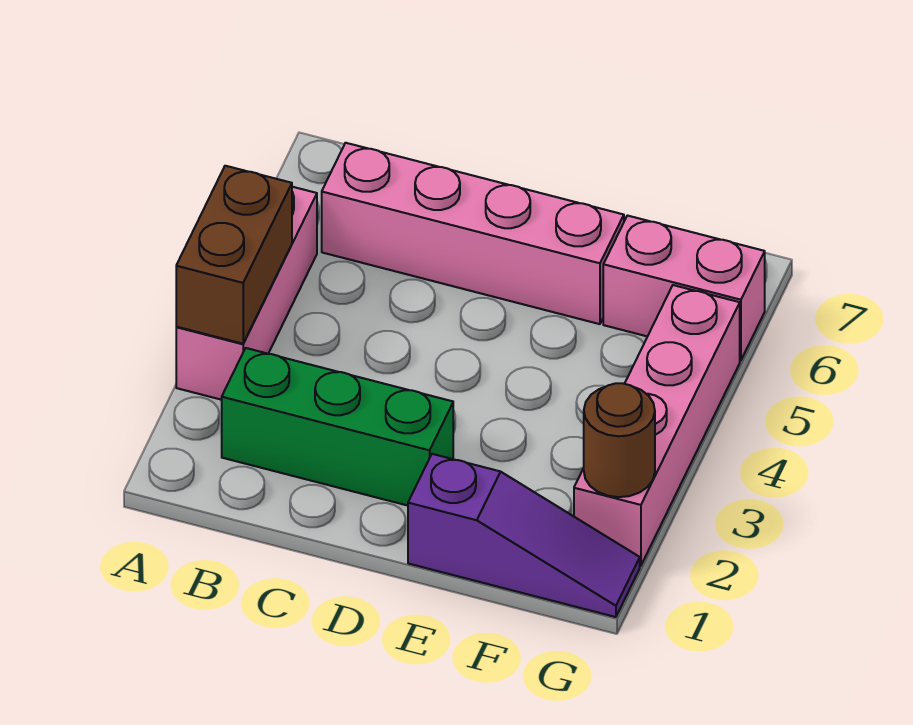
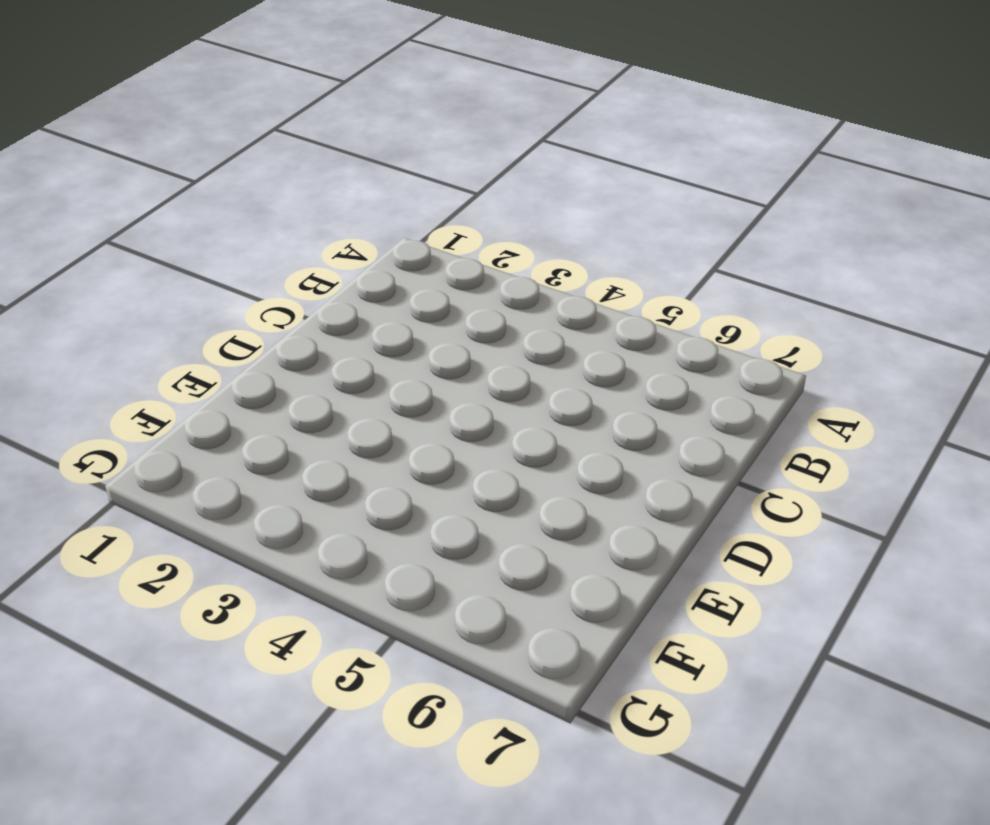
none -> pink 1x3 brick [176,187,317,400]
none -> green 1x3 brick [222,348,453,506]

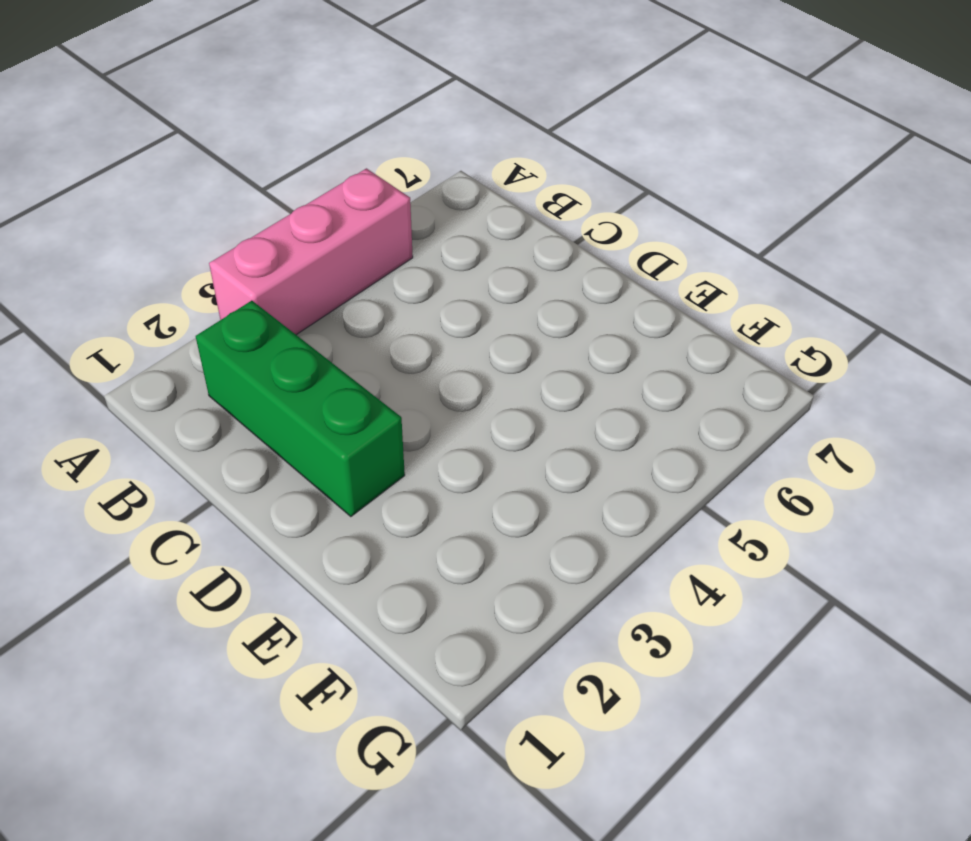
none -> pink 1x4 brick [322,143,624,324]
none -> purple 1x3 slope [408,454,640,617]

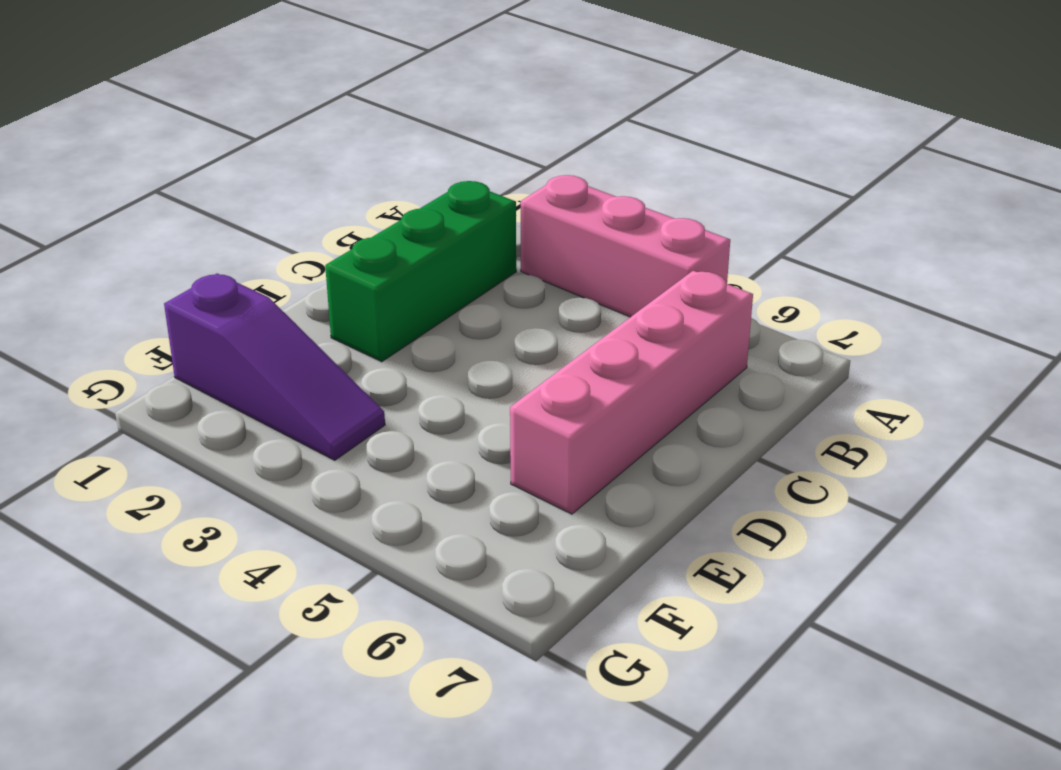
purple 1x3 slope [164,273,385,460] -> purple 1x3 slope turned to [408,454,640,617]
none -> pink 1x2 brick [603,216,765,361]
none -> pink 1x4 brick [574,285,740,566]

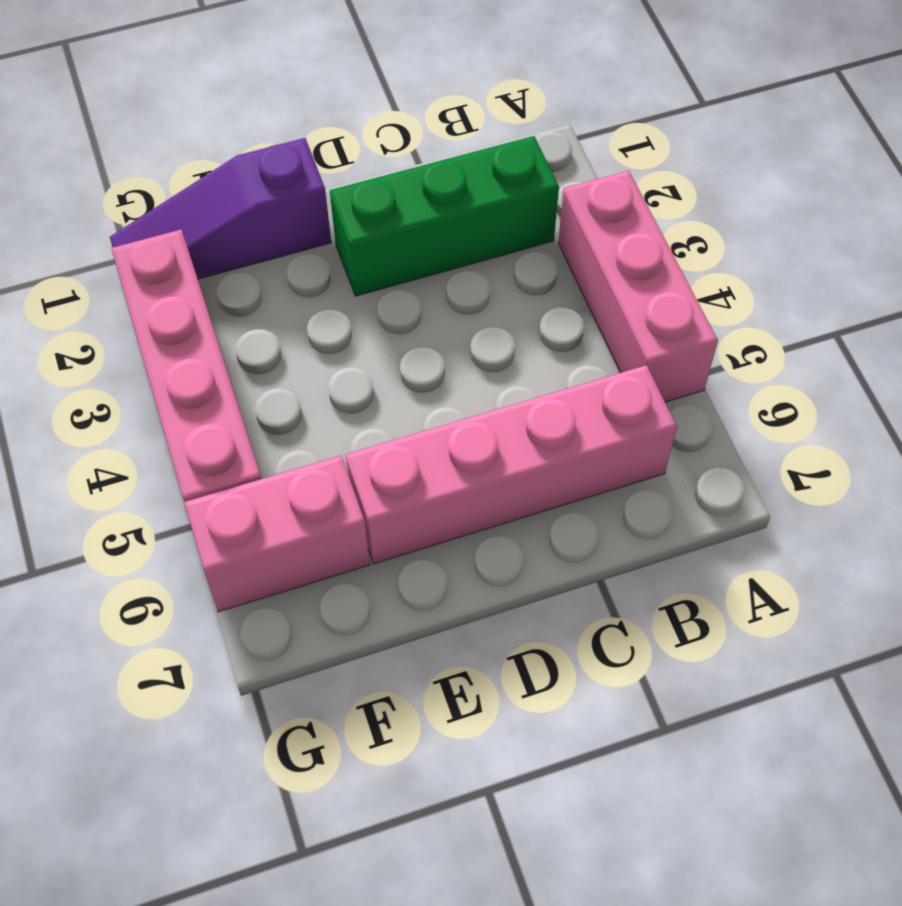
none -> brown 1x2 brick [176,166,292,344]
none -> brown 1x1 round brick [584,383,655,497]

